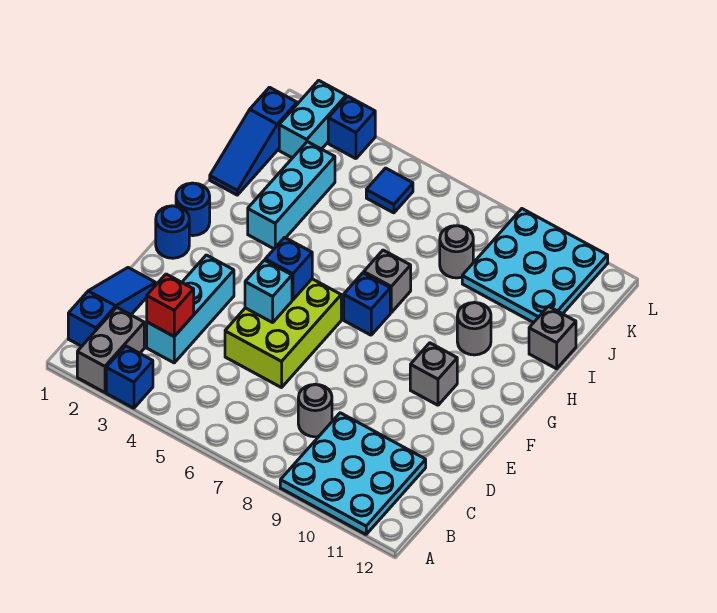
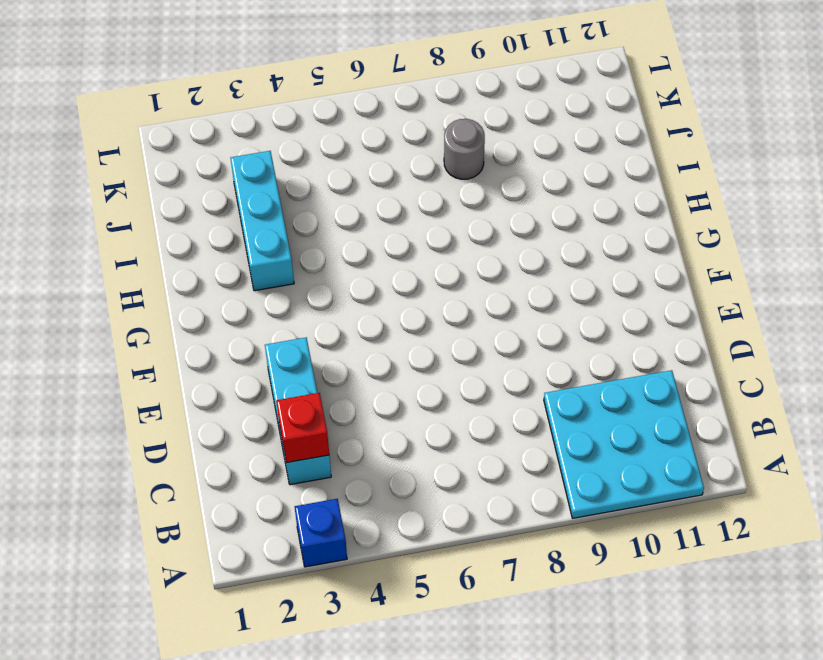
none -> grey 1x2 brick [77,307,144,392]
none -> blue 1x3 slope [68,268,156,346]
none -> grey 1x1 round brick [298,384,332,437]

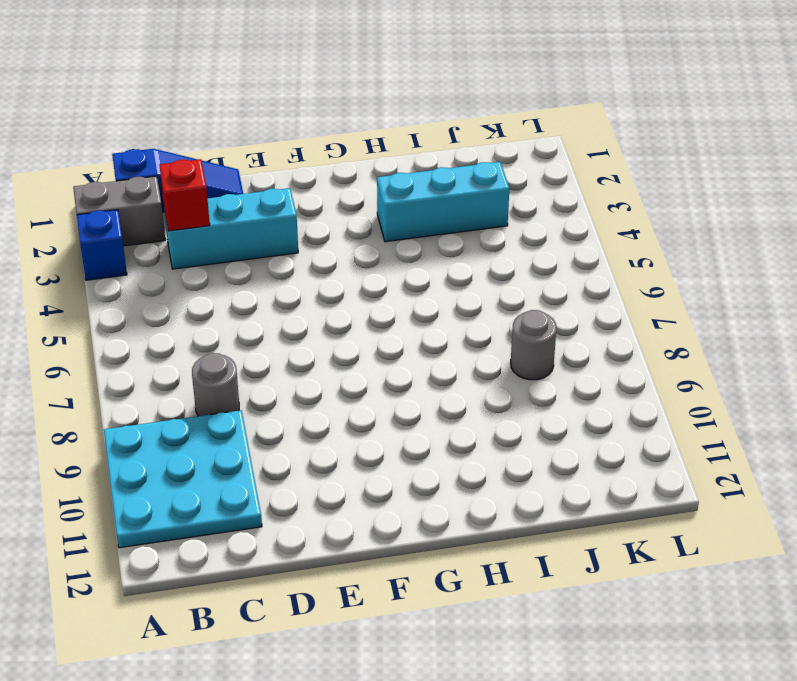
none -> lime 2x3 brick [225,279,341,388]
none -> blue 1x1 round brick [156,206,189,258]
none -> grey 1x1 brick [410,343,457,405]

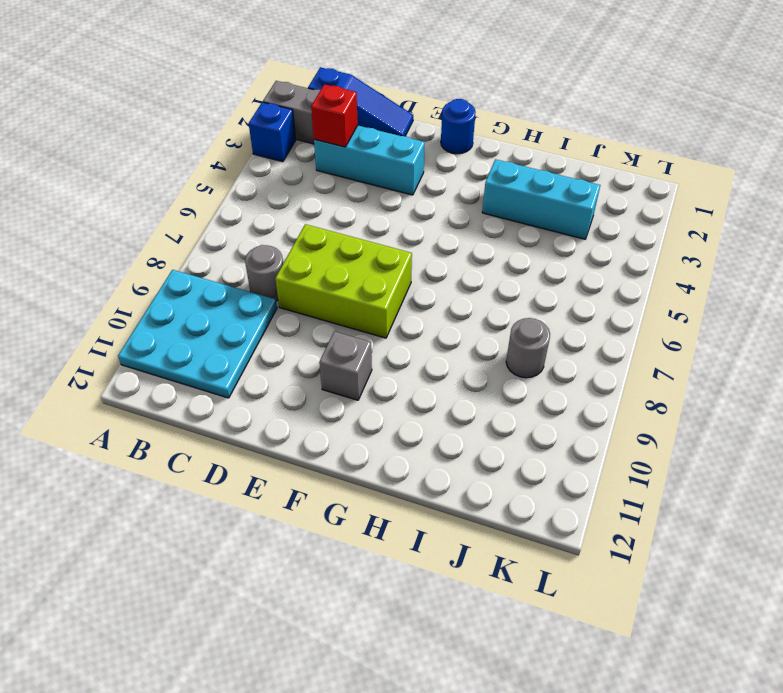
lime 2x3 brick [275,224,412,338] -> lime 2x3 brick moved to [225,279,341,388]
none -> blue 1x1 round brick [176,183,210,236]
none -> blue 1x1 brick [344,273,390,335]
none -> grey 1x1 brick [364,250,411,312]

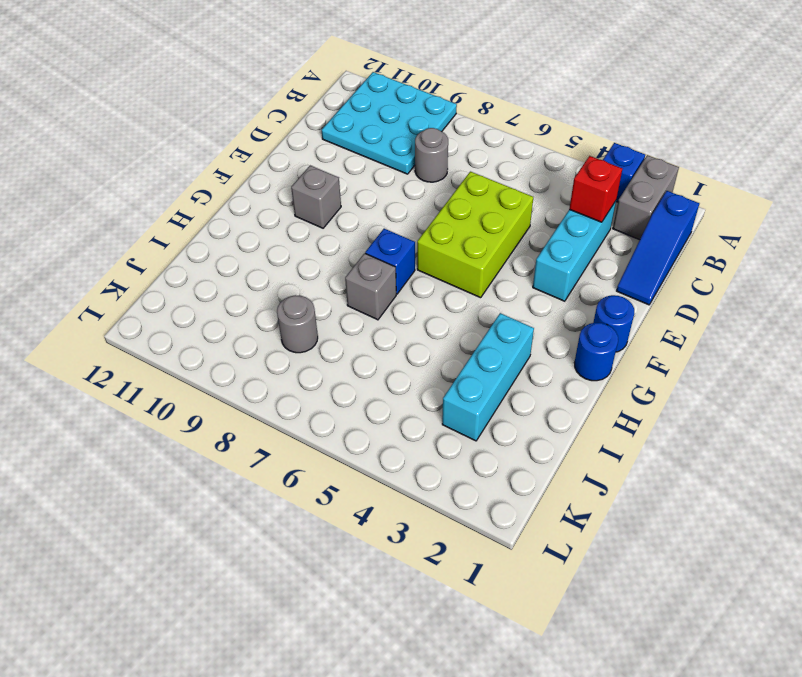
none -> grey 1x1 round brick [457,303,491,355]
none -> blue 1x3 slope [210,87,297,195]
none -> grey 1x1 brick [529,306,576,369]

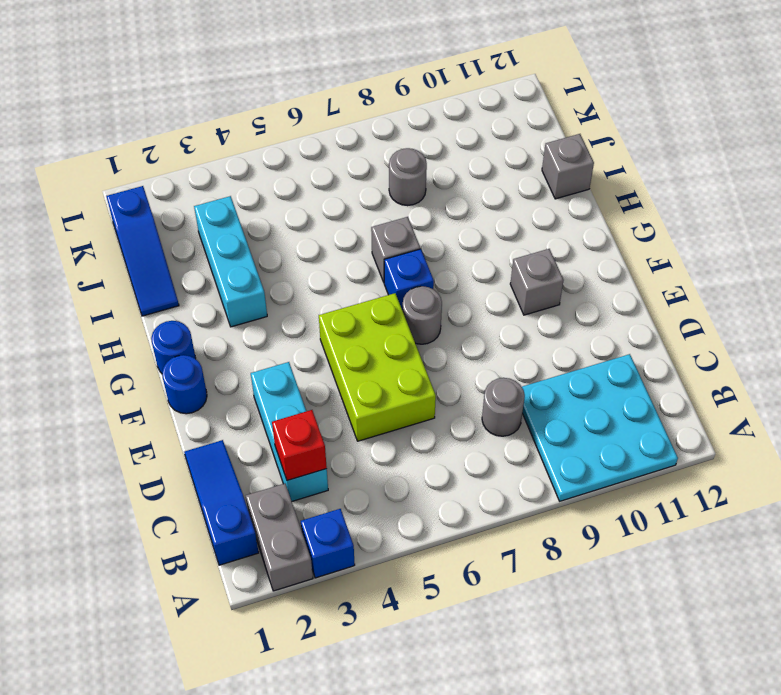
grey 1x1 round brick [403,286,442,344] -> grey 1x1 round brick moved to [457,303,491,355]
none -> cyan 3x3 plate [462,209,608,323]
none -> cyan 1x2 brick [279,80,346,158]
none -> blue 1x1 tile [366,168,413,213]

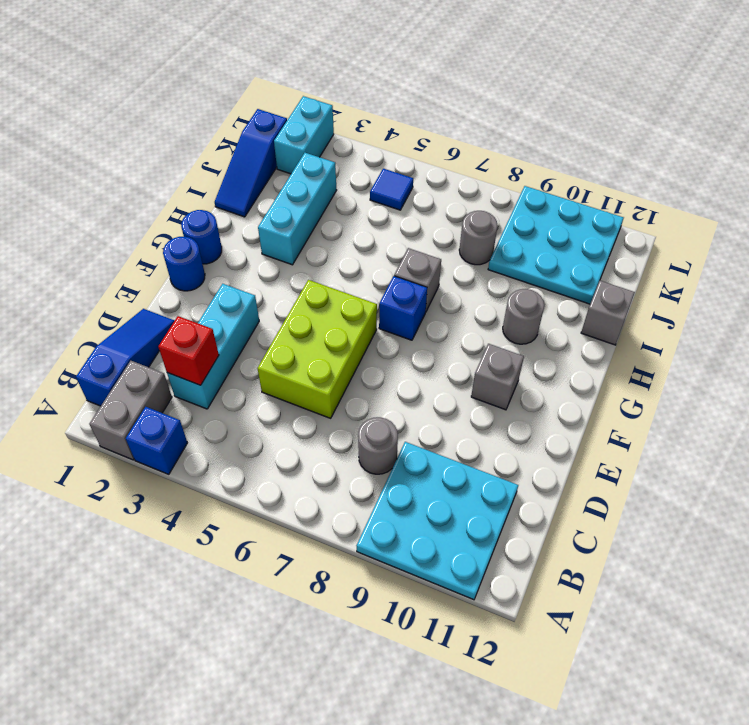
none -> blue 1x1 brick [328,96,375,159]
none -> cyan 1x1 brick [245,260,292,323]
none -> blue 1x1 brick [265,237,312,300]

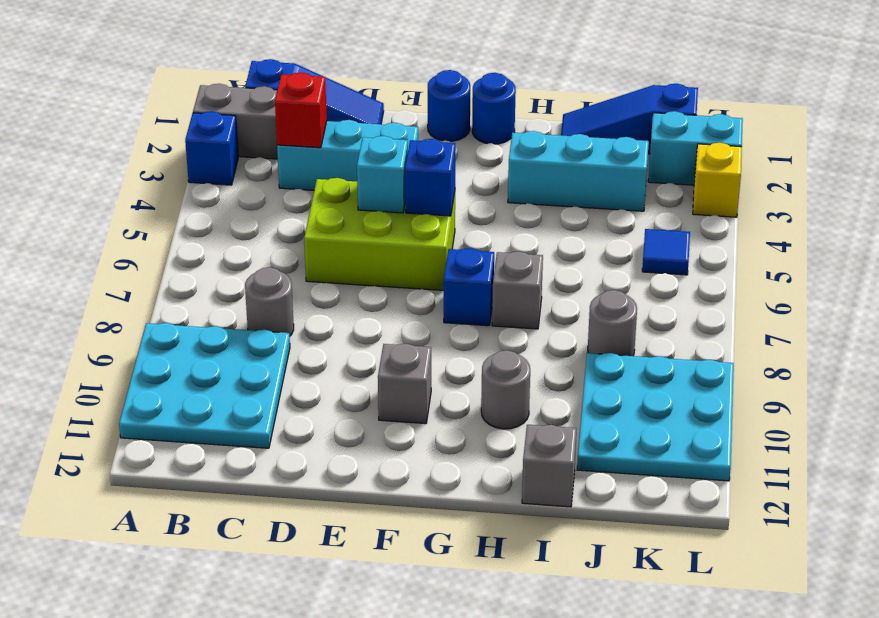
yellow 1x1 brick [693,143,742,217] -> blue 1x1 brick [328,96,375,159]

